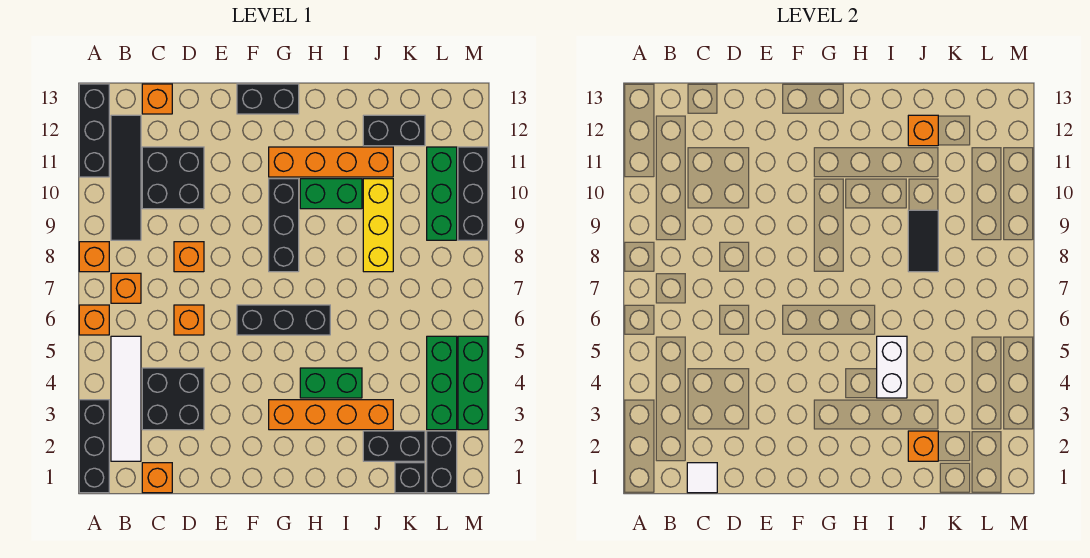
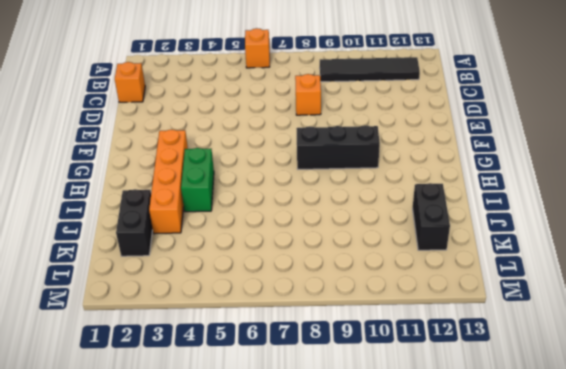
none -> black 1x3 brick [79,400,109,493]
none -> orange 1x1 brick [79,242,109,272]
none -> black 1x3 brick [79,84,109,177]
none -> white 1x4 tile [111,336,141,461]

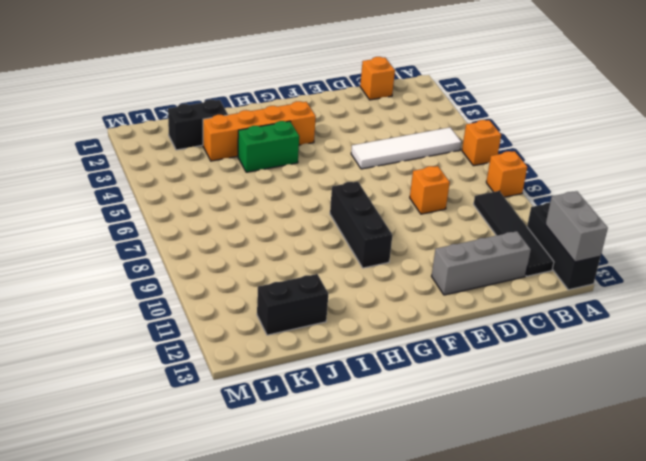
grey 1x2 brick [546,191,608,262] -> none
white 1x4 tile [351,128,461,169] -> white 1x4 tile turned to [111,336,141,461]
grey 1x3 brick [432,231,531,295] -> none
none -> black 1x3 brick [79,400,109,493]
none -> orange 1x1 brick [111,273,141,303]
none -> black 2x2 brick [142,368,204,430]
none -> black 2x2 brick [142,147,204,209]

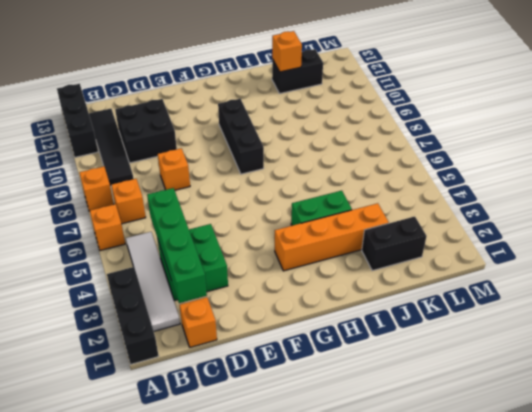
green 1x4 brick [147,188,207,303] -> none
green 2x2 brick [158,224,228,301] -> black 2x2 brick [142,368,204,430]
none -> orange 1x1 brick [142,84,172,114]
none -> orange 1x1 brick [174,305,204,335]
none -> black 1x3 brick [237,305,330,335]
none -> black 1x2 brick [237,84,299,114]

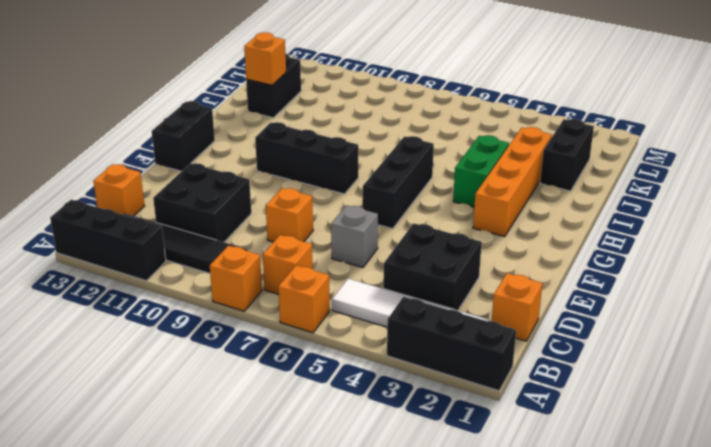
grey 1x1 brick [331,205,378,268] -> orange 1x1 brick [174,305,204,335]
none -> orange 1x4 brick [269,147,393,177]
none -> green 1x2 brick [300,179,362,209]
none -> yellow 1x3 brick [363,179,393,272]
none -> black 1x1 brick [395,463,425,493]

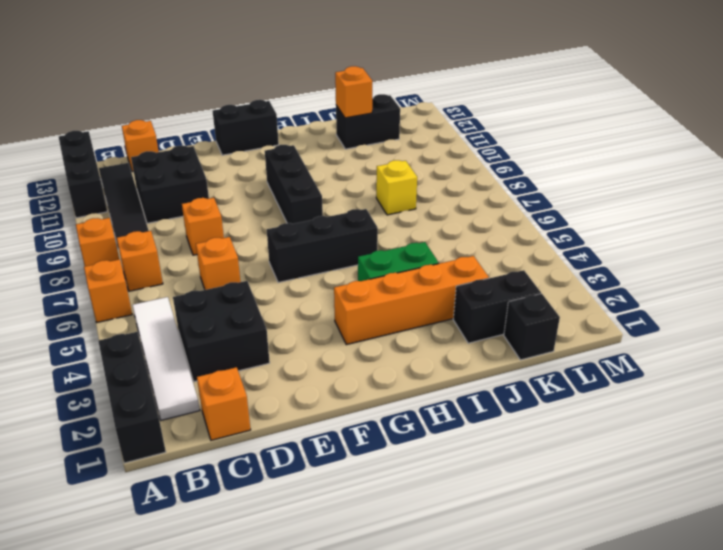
yellow 1x1 brick [376,160,417,215] -> yellow 1x3 brick [363,179,393,272]
none -> orange 1x4 brick [269,147,393,177]
none -> green 1x2 brick [300,179,362,209]
none -> black 1x2 brick [427,431,457,493]
none -> green 1x3 brick [427,336,457,430]

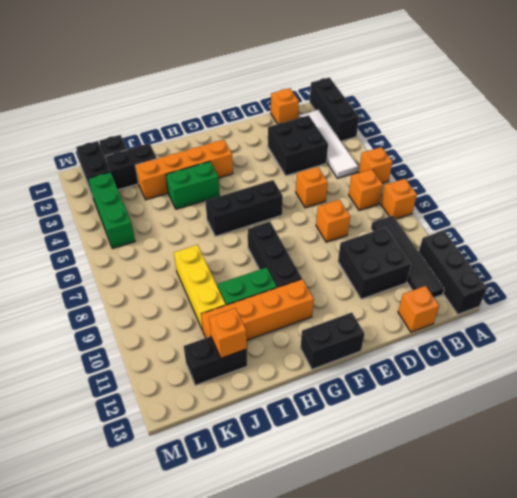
none -> green 1x3 brick [427,147,457,240]
none -> green 1x3 brick [458,336,488,430]
none -> black 1x3 brick [458,147,488,240]
none -> white 1x1 tile [687,463,717,493]

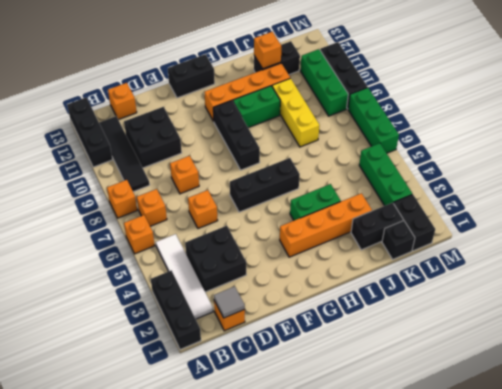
grey 1x1 tile [214,286,245,318] -> white 1x1 tile [687,463,717,493]
green 1x3 brick [348,87,399,153] -> green 1x3 brick moved to [458,336,488,430]
none -> white 1x2 brick [877,336,907,398]
none -> orange 1x1 brick [908,431,938,461]
none -> black 1x2 tile [908,210,938,272]

